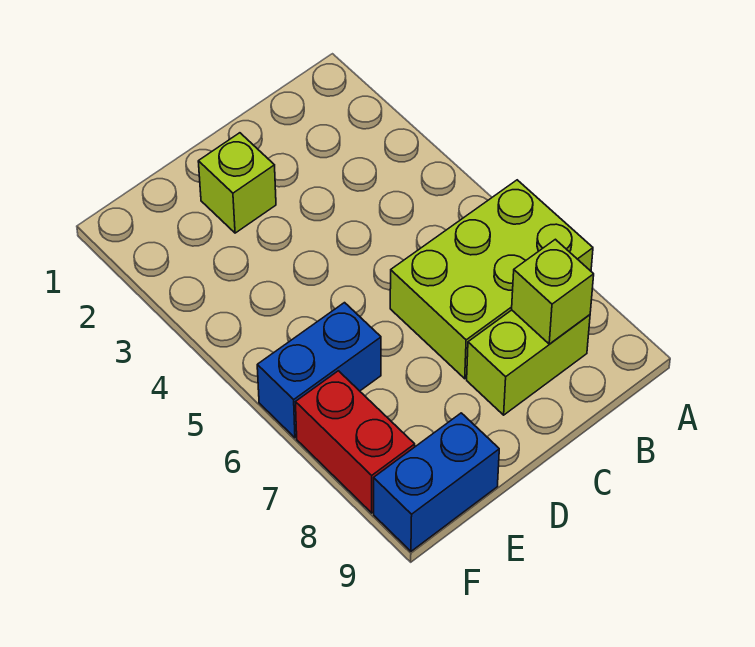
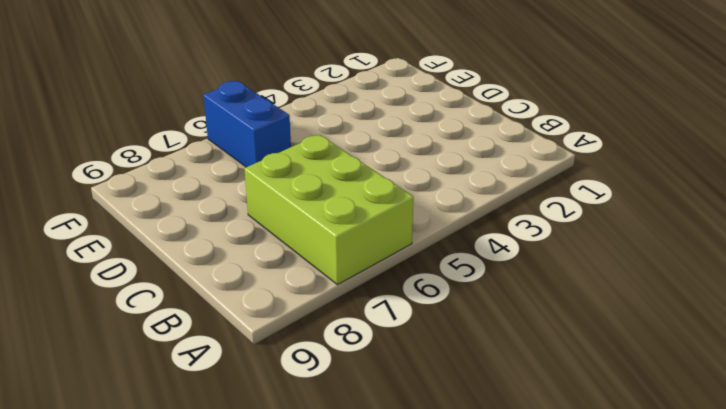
none -> lime 1x2 brick [467,310,590,415]
none -> lime 1x1 brick [198,133,276,233]

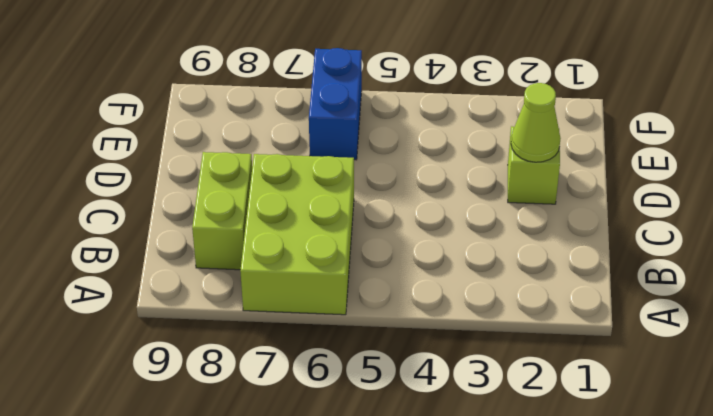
lime 1x1 cone [511,83,561,162] -> none
none -> blue 1x2 brick [374,413,499,551]
none -> red 1x2 brick [296,371,415,513]

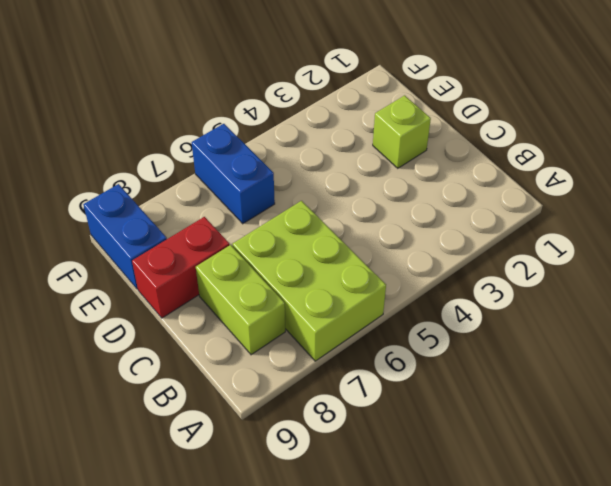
red 1x2 brick [132,217,230,318] -> red 1x2 brick moved to [296,371,415,513]
none -> lime 1x1 brick [512,239,594,344]

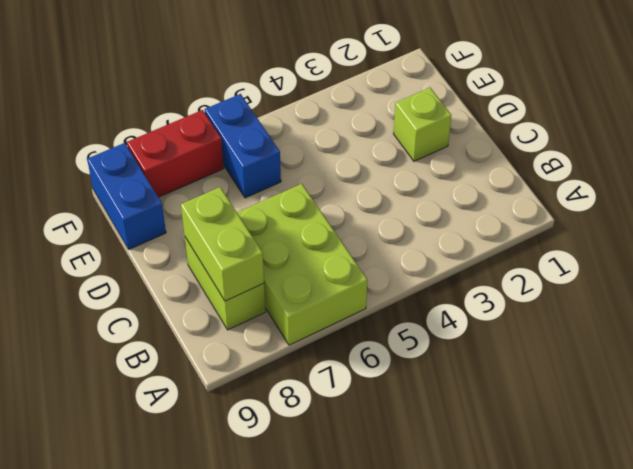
lime 1x2 brick [181,187,264,301] -> lime 1x1 brick [512,239,594,344]

